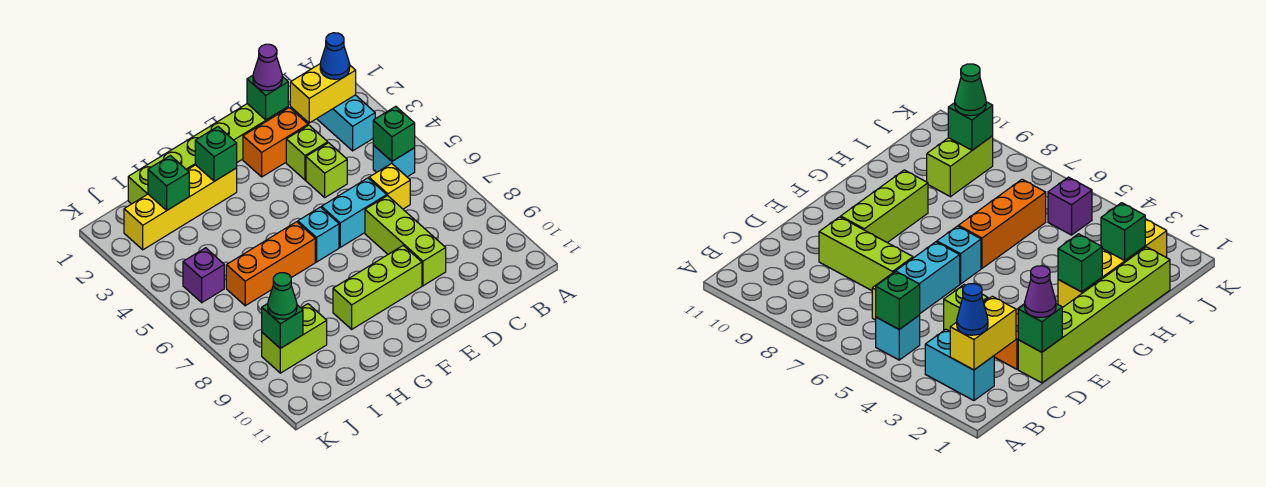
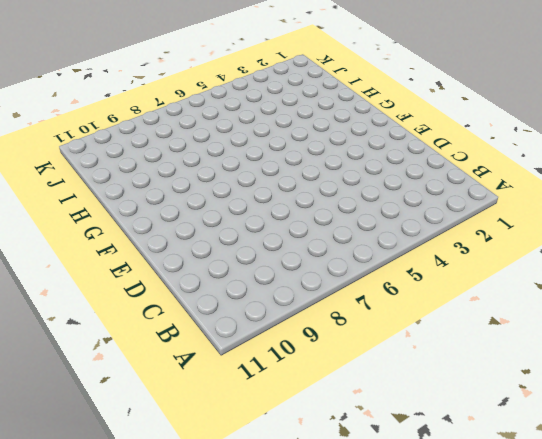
none -> cyan 1x2 brick [317,95,375,151]
none -> cyan 1x1 brick [373,145,415,177]
none -> yellow 1x1 brick [369,163,410,209]

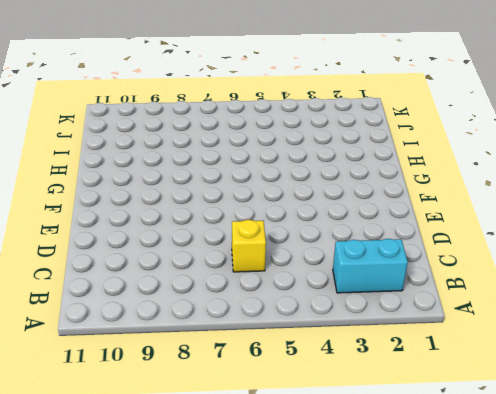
none -> cyan 1x1 brick [373,145,415,177]
none -> lime 1x6 brick [128,104,288,204]
none -> orange 1x2 brick [243,108,308,177]

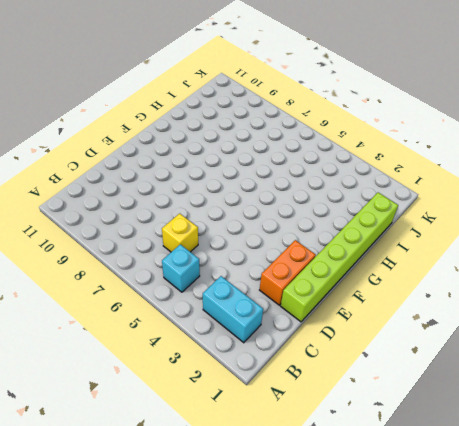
none -> lime 1x1 brick [286,125,328,180]
none -> lime 1x1 brick [306,143,347,197]
none -> cyan 1x2 brick [322,178,387,247]

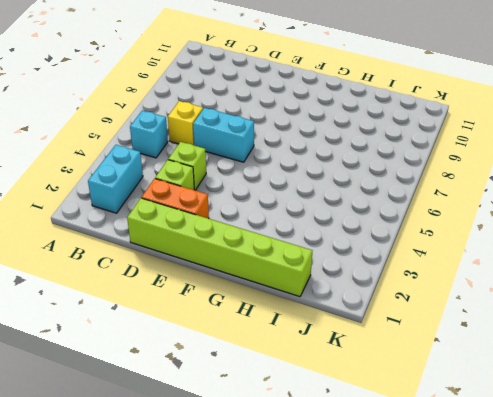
none -> lime 1x3 brick [365,196,446,286]
none -> lime 1x3 brick [333,246,422,329]
none -> cyan 1x1 brick [298,207,339,262]

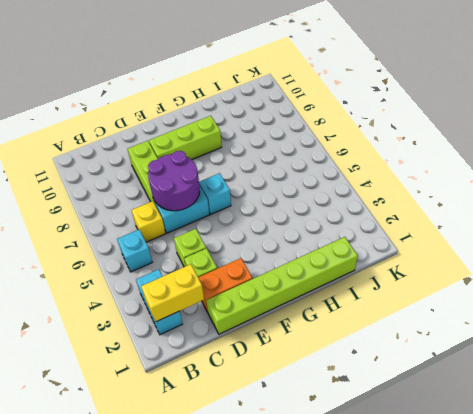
purple 2x2 round brick [148,151,200,211] -> none
none -> yellow 1x4 brick [124,165,237,250]
none -> orange 1x3 brick [226,222,315,306]
none -> lime 1x2 brick [262,304,327,373]

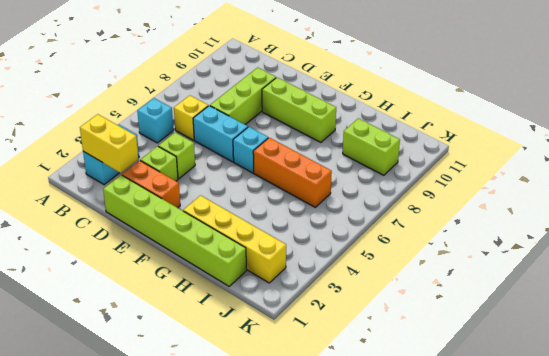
none -> purple 1x1 brick [183,248,224,303]
none -> green 1x1 brick [373,106,415,161]
none -> green 1x1 brick [247,75,288,120]

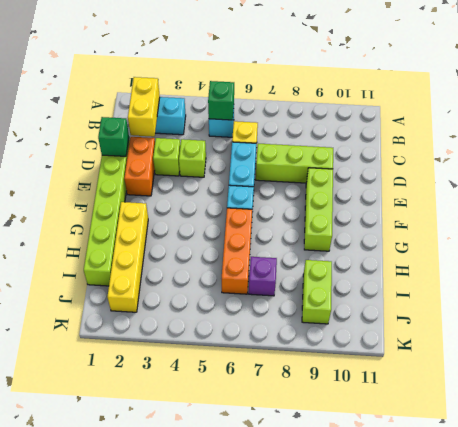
purple 1x1 brick [249,257,277,296] -> purple 1x1 brick moved to [183,248,224,303]
none -> green 1x1 brick [195,127,237,181]
none -> green 1x1 brick [148,156,189,210]
none -> green 1x1 brick [262,304,303,348]

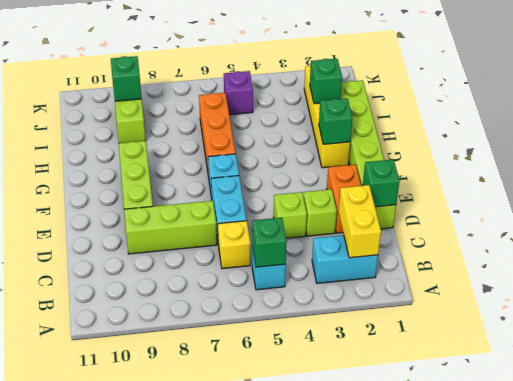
none -> blue 1x1 cone [320,33,350,79]
none -> purple 1x1 cone [253,44,282,91]
none -> green 1x1 cone [268,273,297,319]

